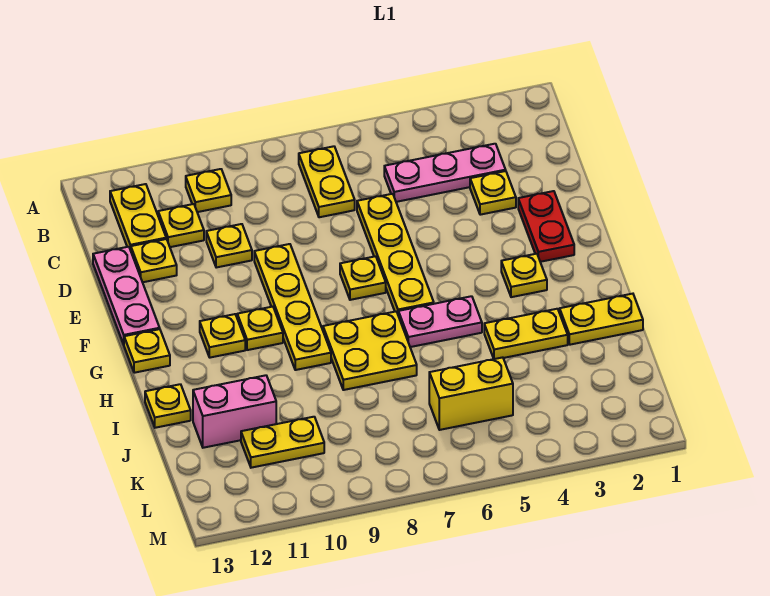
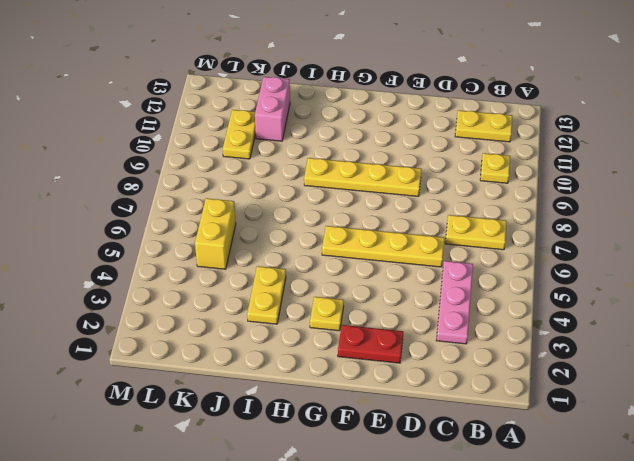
none -> yellow 1x1 plate [158,204,204,247]
none -> yellow 1x1 plate [470,171,516,215]
none -> yellow 1x1 plate [206,224,252,268]

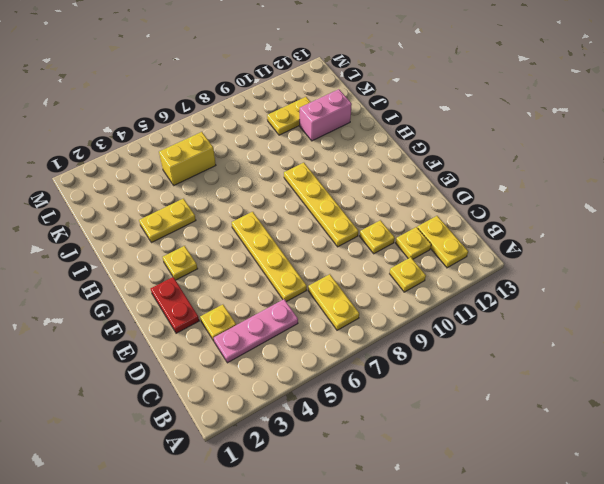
none -> yellow 1x1 plate [131,239,177,282]
none -> pink 1x3 plate [93,247,160,345]
none -> yellow 1x1 plate [340,256,386,300]

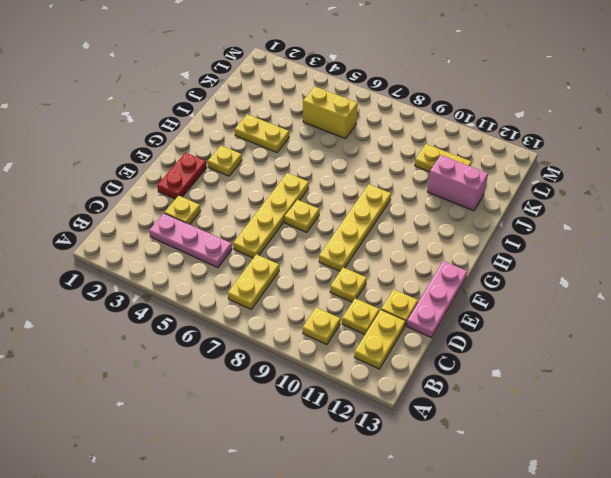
none -> yellow 1x1 plate [237,307,283,350]
none -> yellow 1x1 plate [200,314,245,358]
none -> yellow 1x1 plate [124,329,170,373]

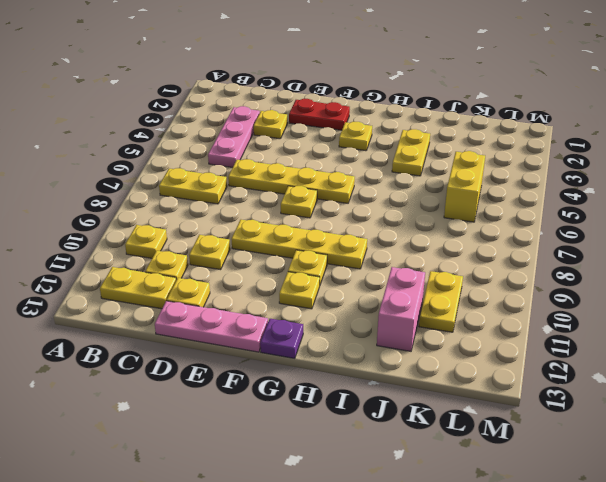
purple 1x1 plate [260,319,303,358] -> yellow 1x1 plate [124,329,170,373]
none -> pink 1x2 plate [398,296,482,347]
none -> yellow 2x2 plate [323,312,417,390]
none -> yellow 1x2 plate [560,294,643,345]

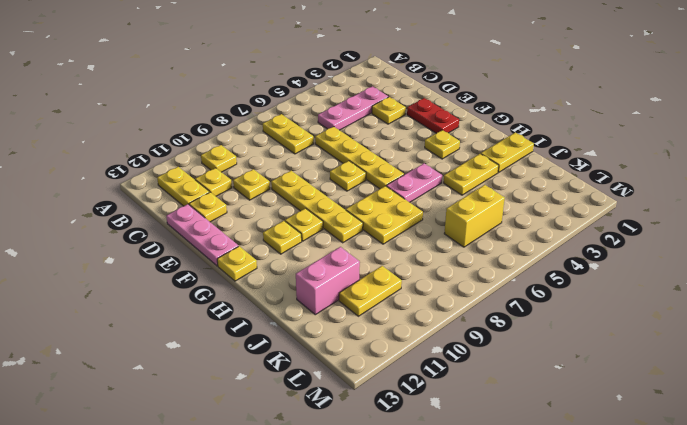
none -> yellow 1x1 plate [145,384,191,428]

